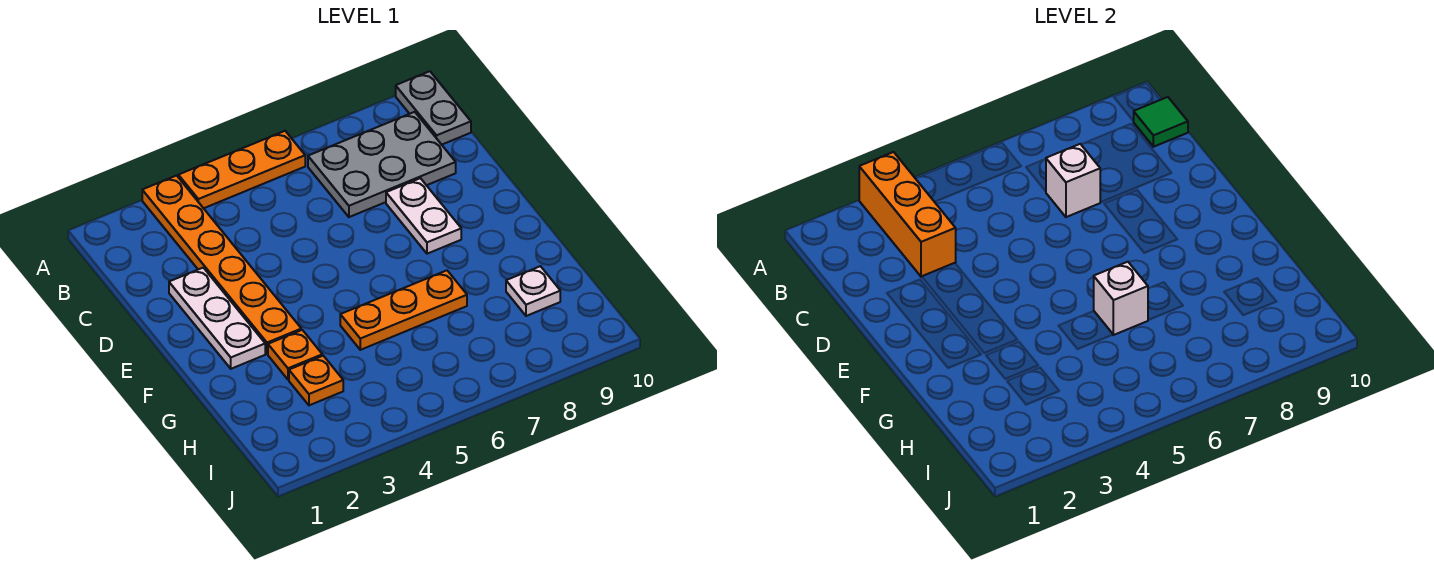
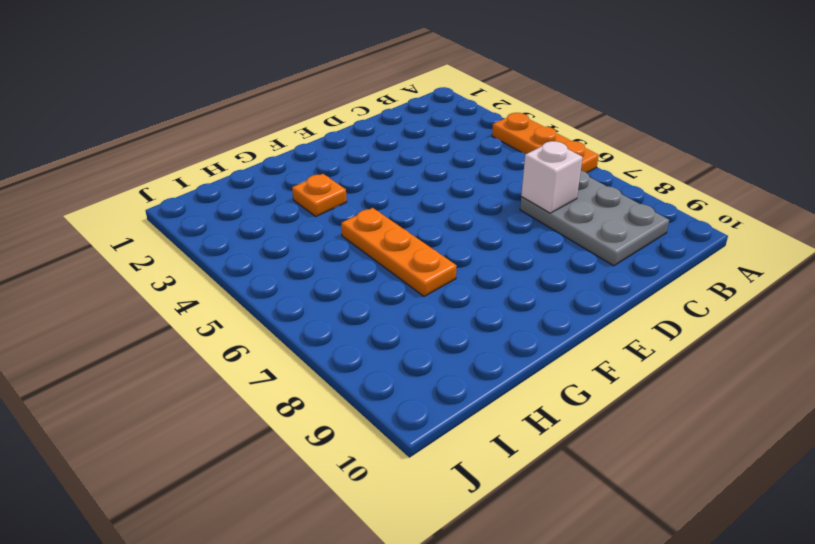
none -> orange 1x6 plate [142,176,301,354]
none -> grey 1x2 plate [396,71,471,145]
none -> white 1x3 plate [169,268,265,369]

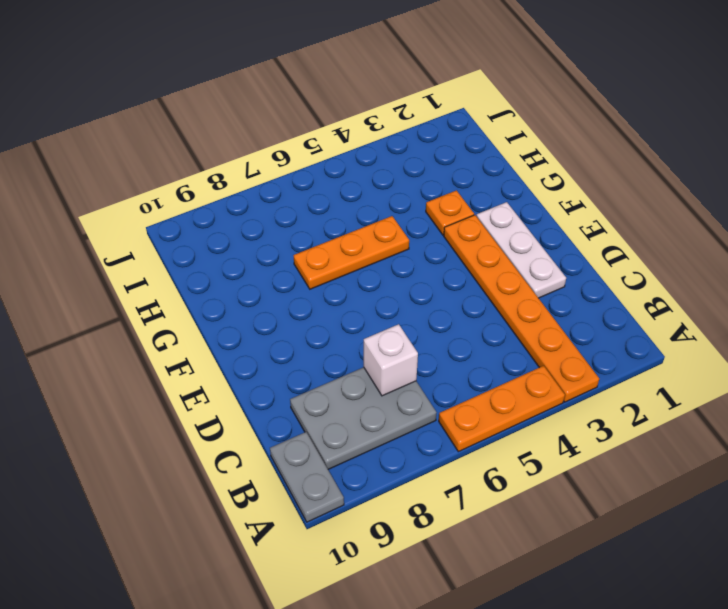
none -> white 1x2 plate [386,178,461,254]
none -> orange 1x1 plate [289,356,343,405]
none -> white 1x1 plate [506,266,560,316]

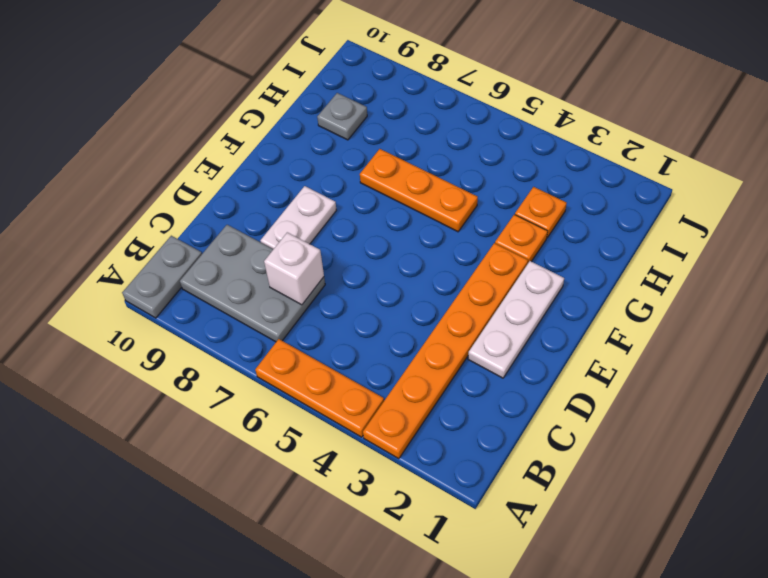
grey 1x1 plate [317,93,367,140] -> white 1x1 plate [506,266,560,316]
none -> orange 1x3 brick [859,152,956,277]
none -> green 1x1 tile [1134,97,1188,147]
none -> white 1x1 brick [1094,262,1148,335]

